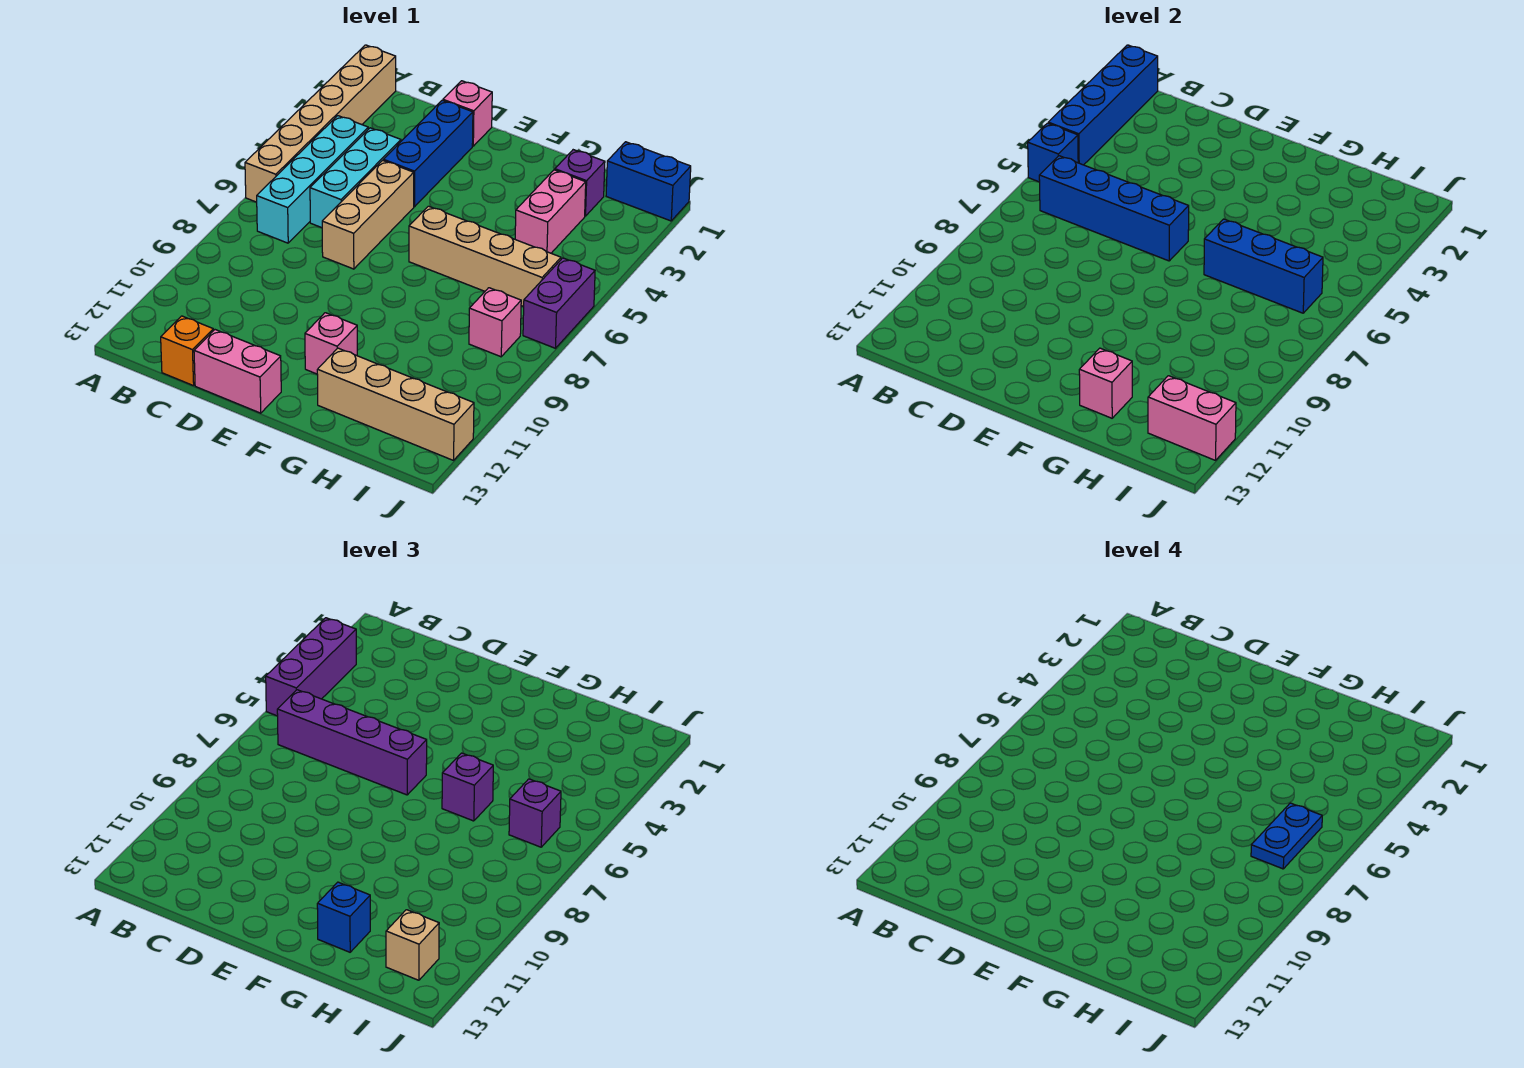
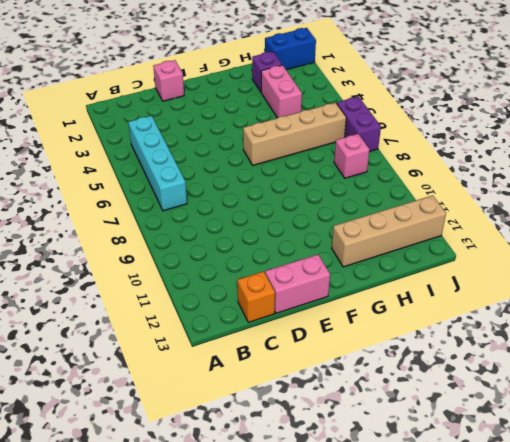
none -> tan 1x6 brick [245,45,396,202]
none -> cyan 1x3 brick [310,128,401,228]
none -> blue 1x3 brick [383,100,473,207]

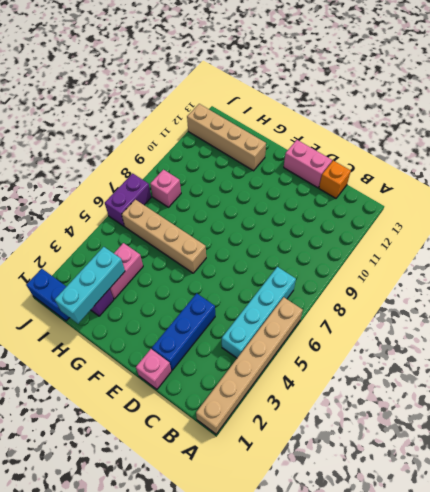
cyan 1x3 brick [55,247,125,324] -> cyan 1x3 brick moved to [310,128,401,228]
none -> tan 1x3 brick [322,160,414,269]
none -> pink 1x1 brick [305,313,357,374]
none -> blue 1x4 brick [1048,45,1158,165]

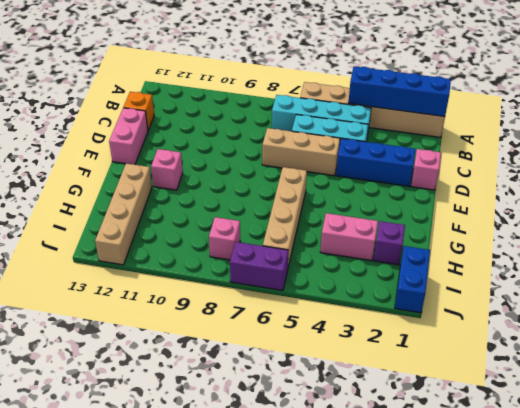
none -> blue 1x1 brick [1028,123,1078,182]
none -> blue 1x4 brick [1039,156,1189,261]
none -> blue 1x3 brick [1204,219,1323,313]

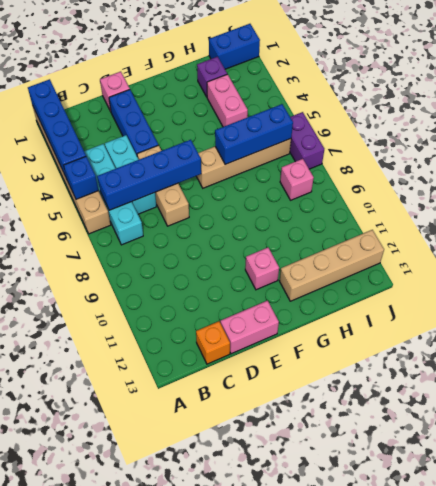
none -> pink 1x1 brick [1079,348,1132,418]
none -> pink 1x2 brick [1148,376,1236,460]
none -> purple 1x3 brick [266,618,356,716]

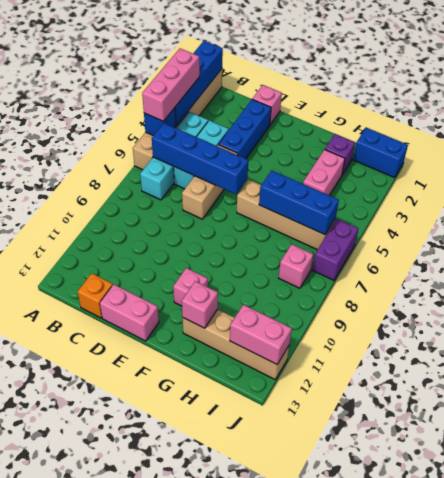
pink 1x3 brick [142,49,200,121] -> purple 1x3 brick [266,618,356,716]
none -> purple 1x4 brick [277,690,427,795]
none -> purple 1x1 brick [442,753,493,821]
none -> blue 1x1 brick [317,882,370,952]

